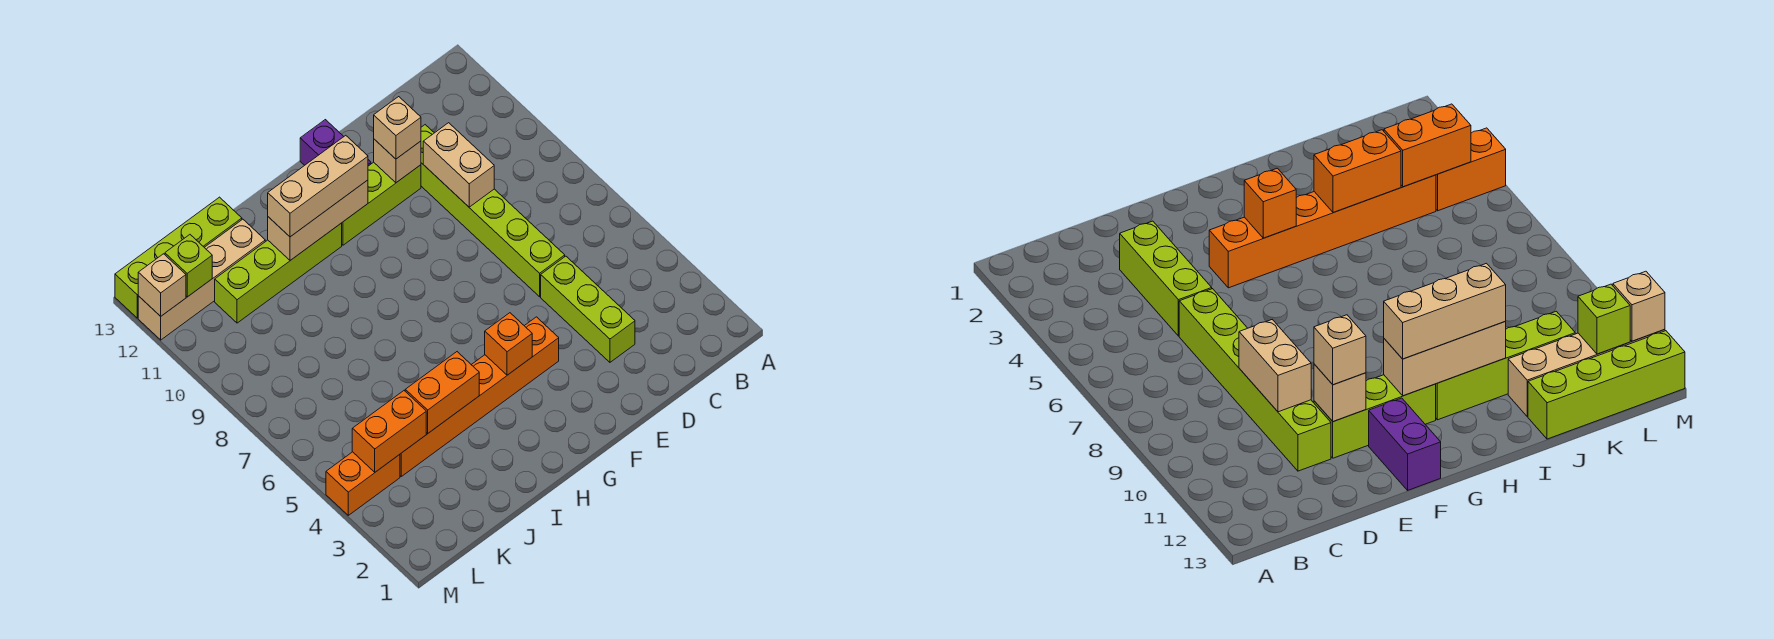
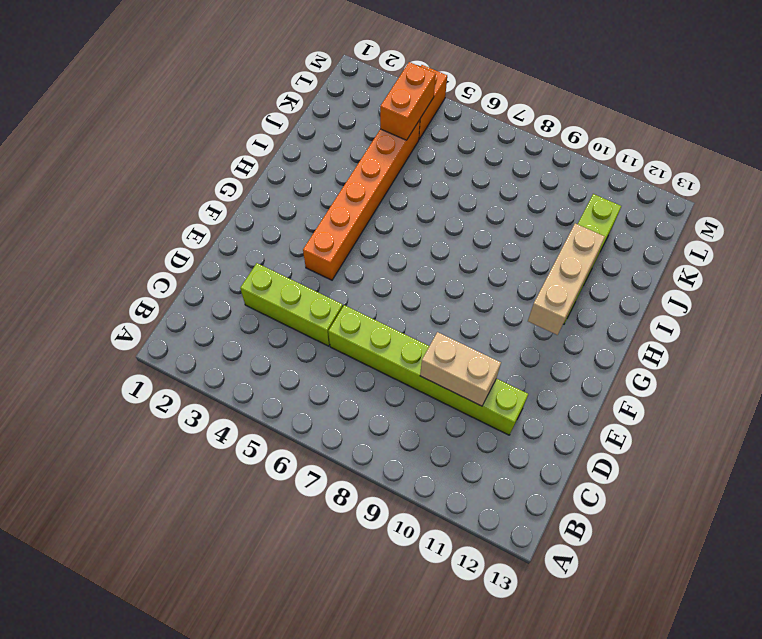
none -> lime 1x3 brick [342,162,421,245]
none -> purple 1x2 brick [300,120,371,166]
none -> tan 1x4 brick [138,219,265,340]

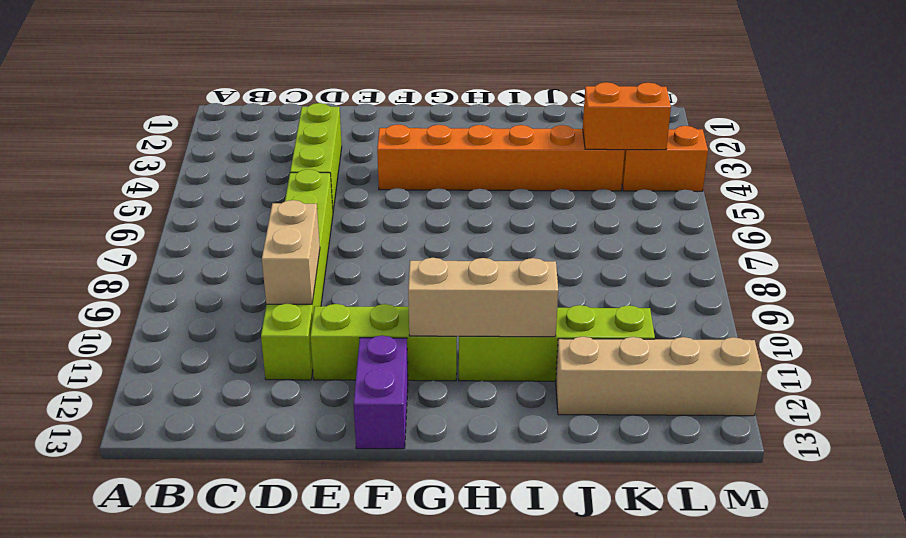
none -> lime 1x4 brick [115,197,242,318]
none -> tan 1x1 brick [374,139,421,183]
none -> orange 1x1 brick [485,313,532,375]

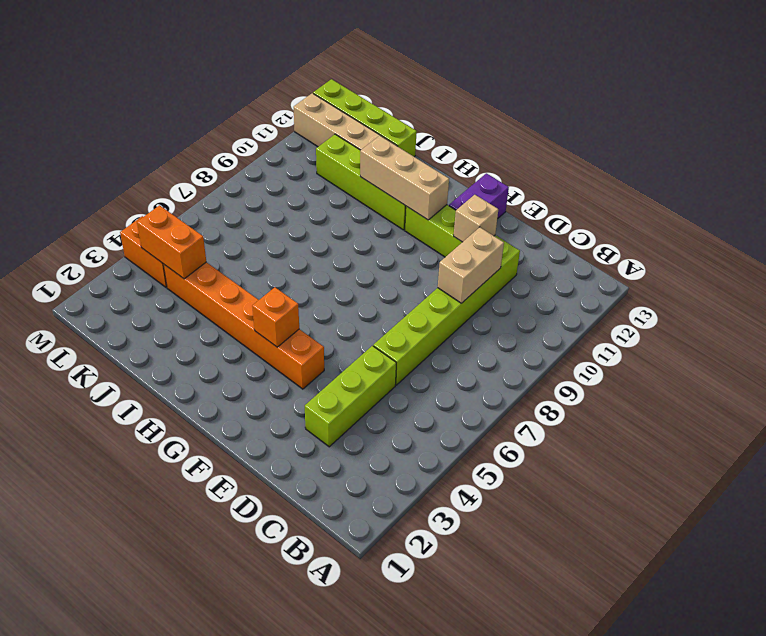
none -> orange 1x2 brick [405,352,479,433]
none -> lime 1x1 brick [165,235,212,297]
none -> tan 1x1 brick [138,254,186,316]

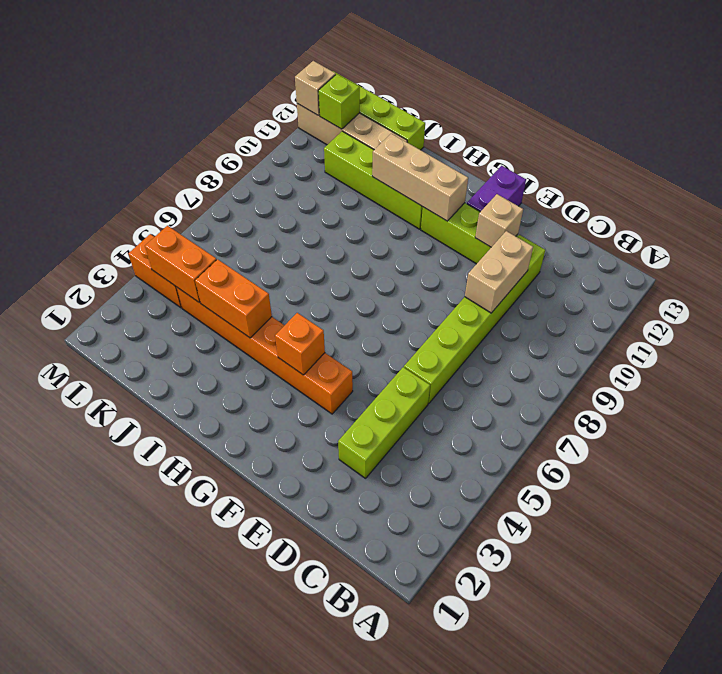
none -> tan 1x1 brick [374,97,421,159]
none -> tan 1x3 brick [268,135,368,237]

